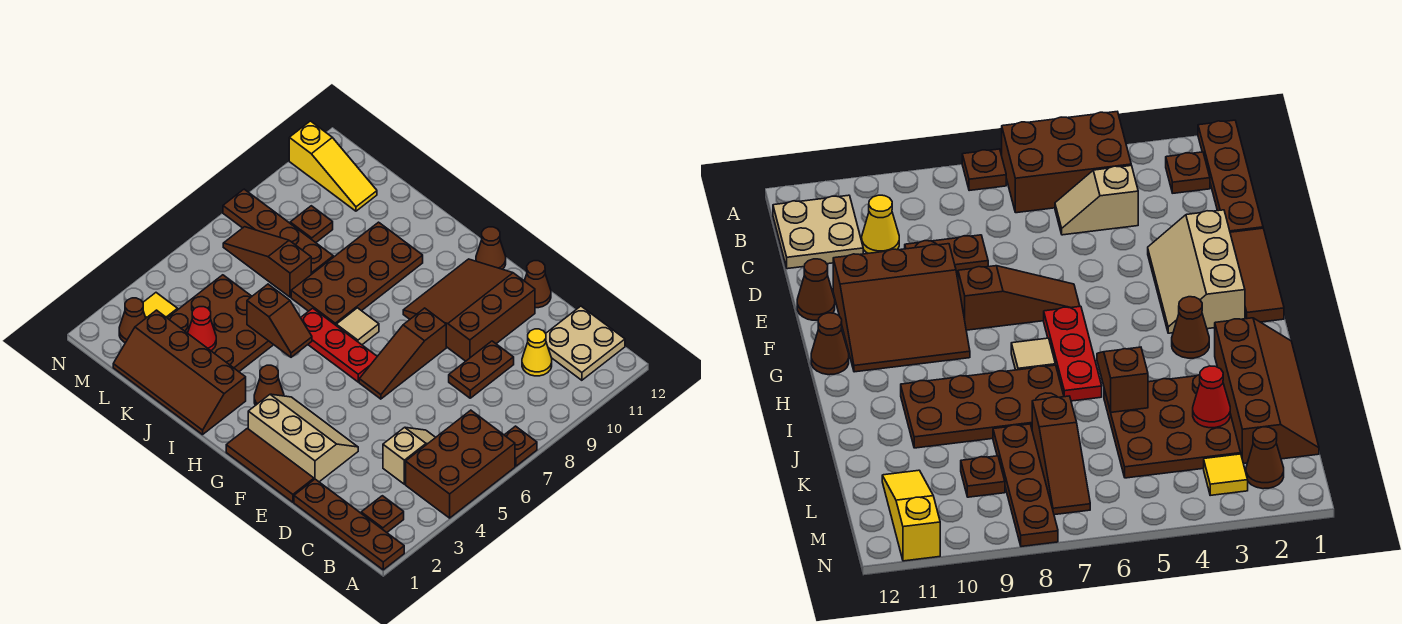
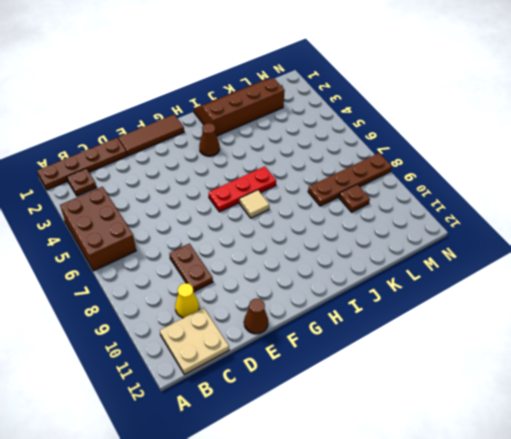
none -> brown 1x1 plate [505,426,537,466]
none -> tan 1x2 slope [383,427,436,484]
none -> tan 2x3 slope [248,394,358,482]

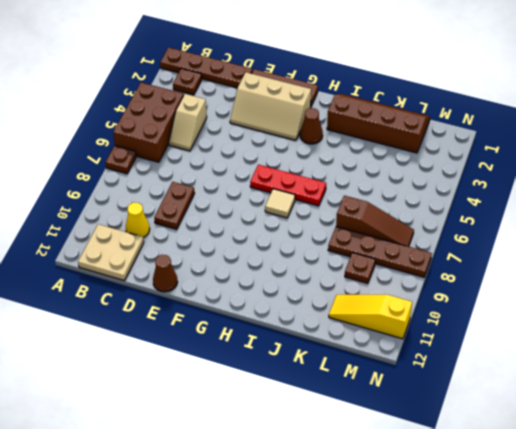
none -> brown 3x3 slope [403,259,535,361]
none -> brown 1x3 slope [359,308,446,399]
none -> brown 1x1 cone [476,227,506,269]

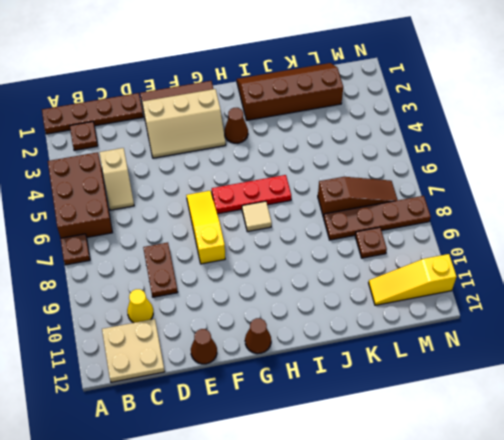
yellow 1x3 slope [186,191,225,264] -> brown 1x3 slope [359,308,446,399]
none -> brown 3x3 slope [403,259,535,361]
none -> brown 2x4 plate [291,222,423,325]
none -> brown 3x3 plate [168,275,273,372]

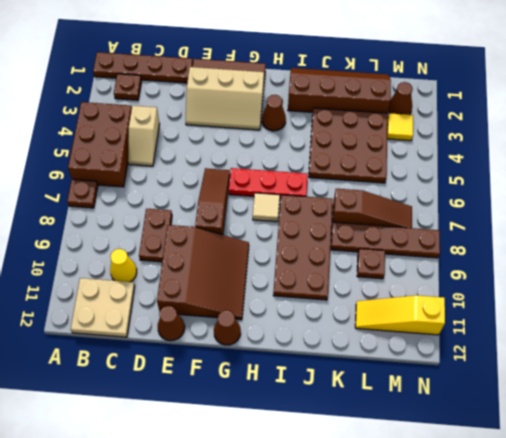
none -> brown 1x2 slope [247,284,312,357]
none -> red 1x1 cone [188,307,216,351]

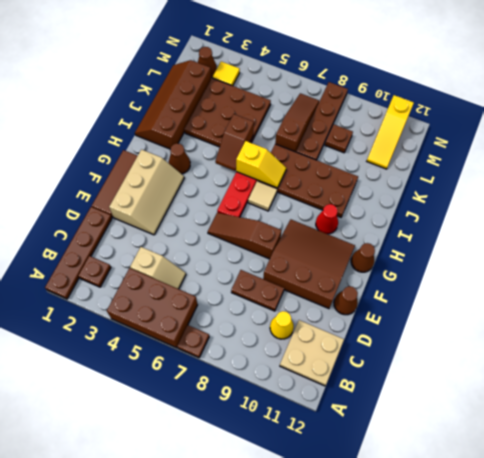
red 1x1 cone [316,204,338,234] -> red 1x1 cone moved to [188,307,216,351]
yellow 1x2 slope [236,141,286,188] -> none

